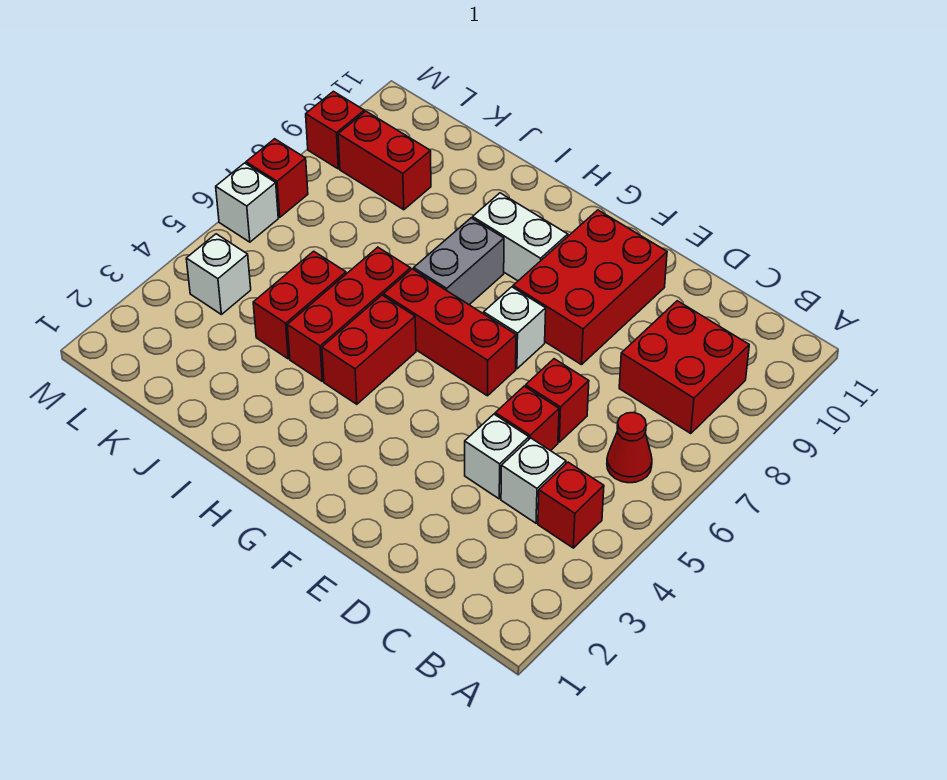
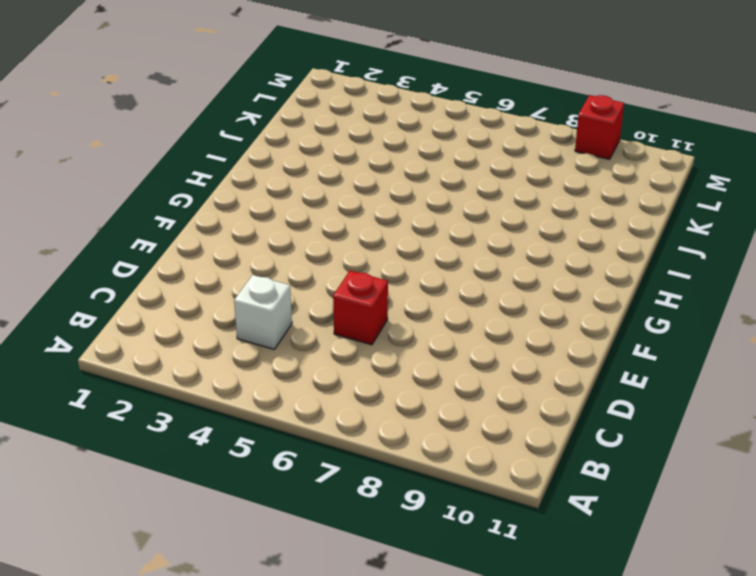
none -> red 1x1 brick [538,462,604,548]
none -> red 1x1 cone [607,413,652,483]
none -> red 2x2 brick [619,301,749,434]

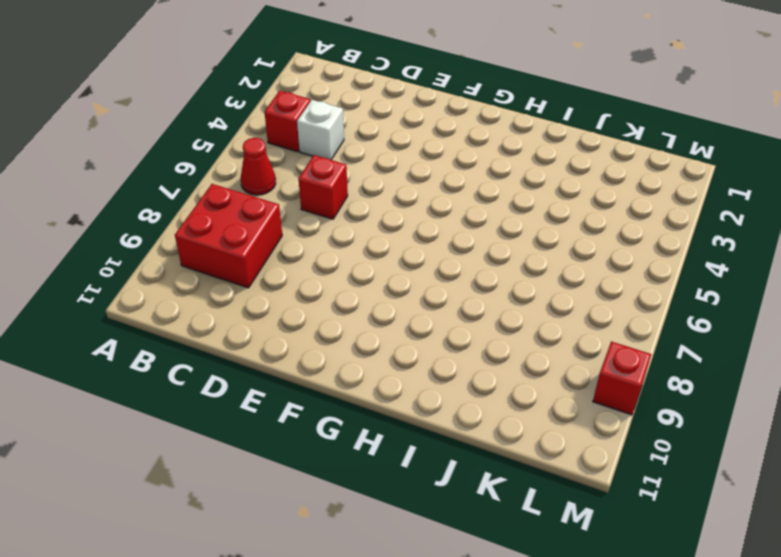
none -> white 1x1 brick [465,414,529,499]
none -> red 1x1 brick [495,386,559,451]
none -> red 2x3 brick [513,210,667,365]

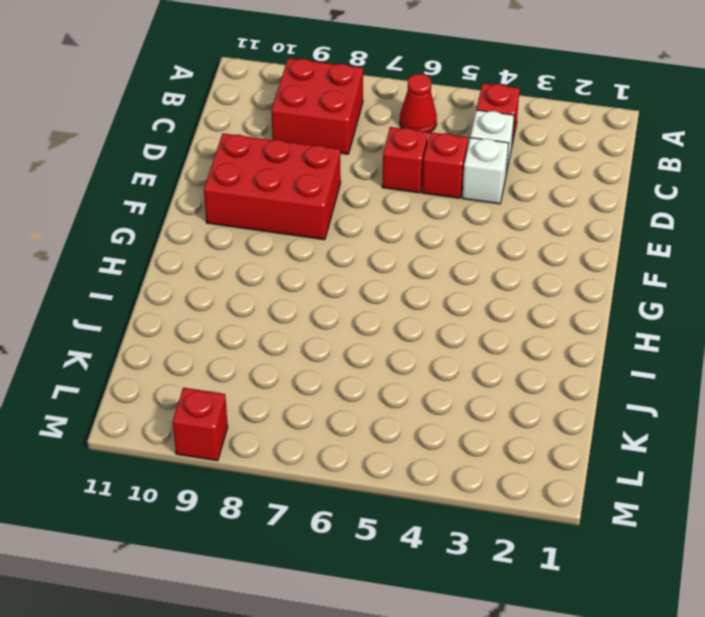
none -> red 1x3 brick [384,269,516,396]
none -> white 1x1 brick [484,287,546,369]
none -> white 1x2 brick [473,193,568,281]

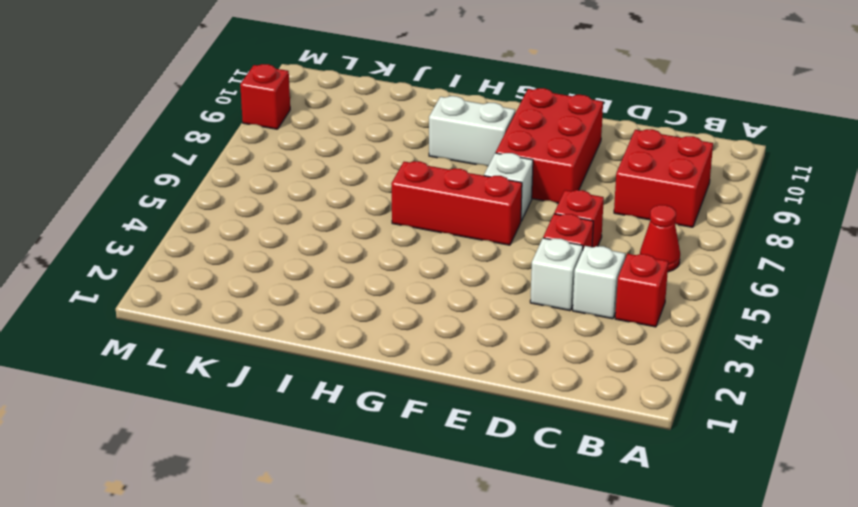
none -> red 1x2 brick [322,295,416,404]
none -> grey 1x2 brick [414,218,504,305]
none -> red 1x3 brick [287,247,411,381]

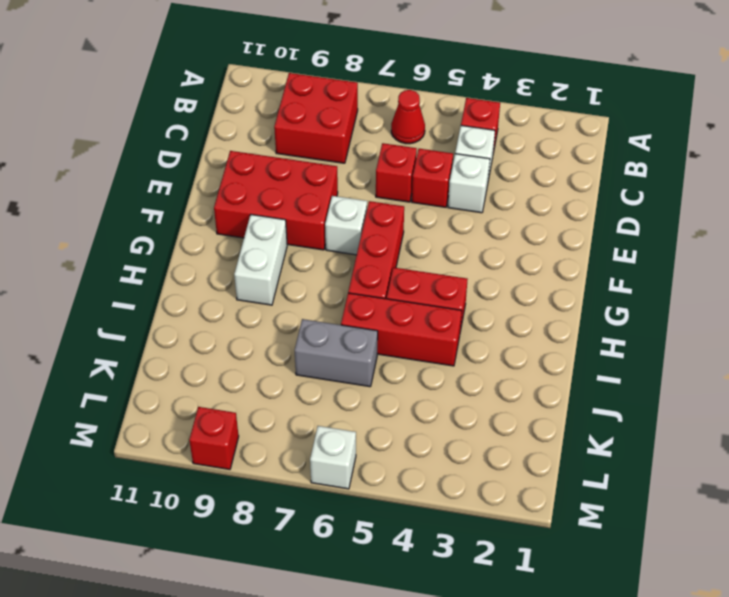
grey 1x2 brick [295,319,378,387] -> grey 1x2 brick moved to [414,218,504,305]
none -> red 1x2 brick [253,251,346,359]
none -> red 1x2 brick [338,111,431,210]
none -> white 1x1 brick [186,234,251,314]

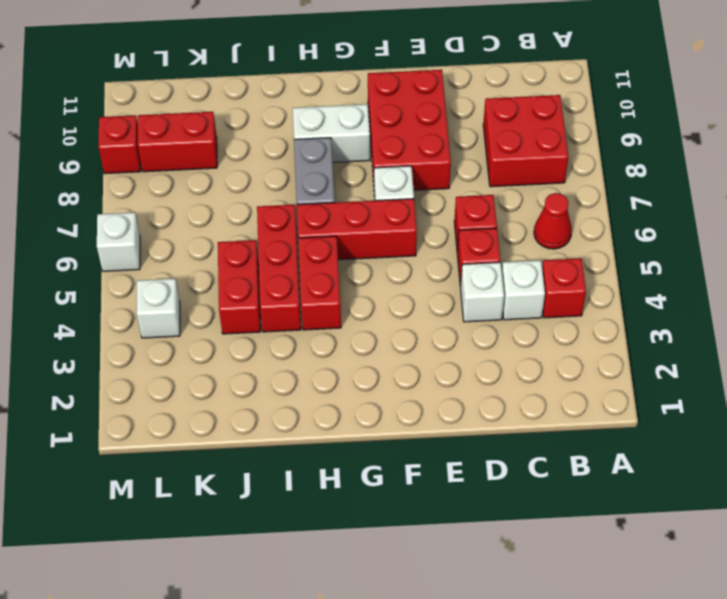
none -> red 1x1 brick [246,139,308,217]

